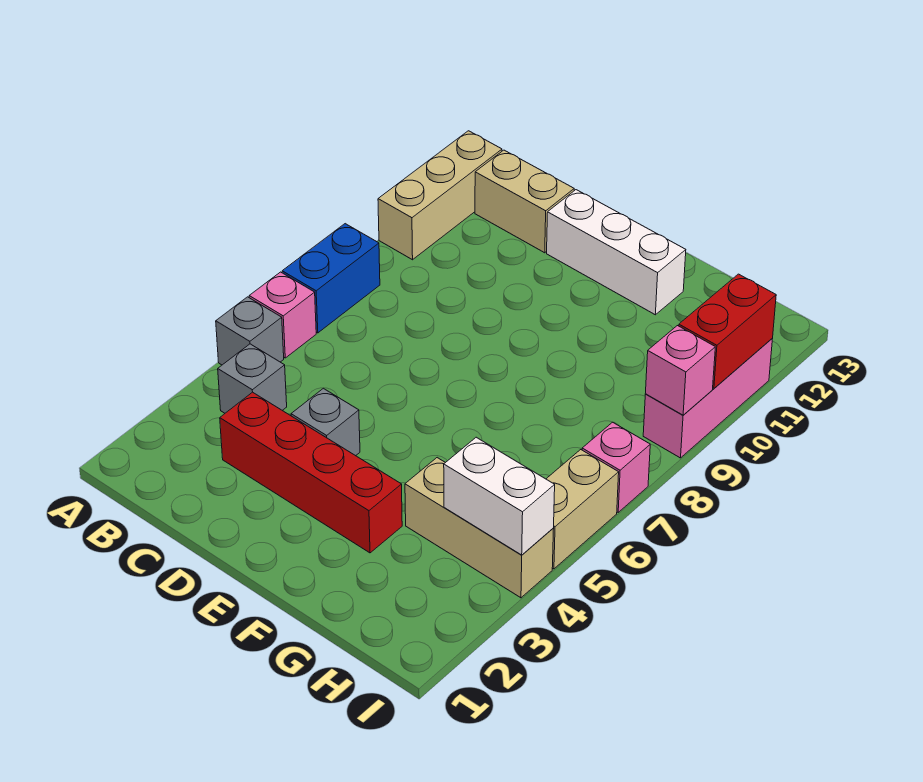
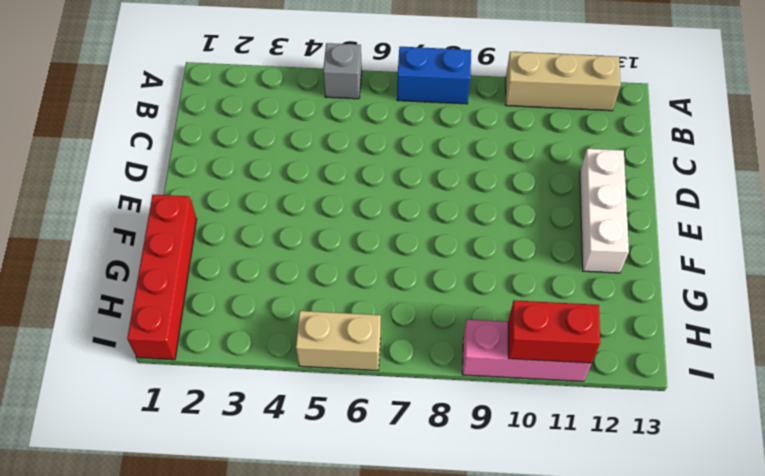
red 1x4 brick [127,195,197,360] -> red 1x4 brick moved to [220,392,402,553]
none -> pink 1x1 brick [249,272,316,358]
none -> grey 1x1 brick [218,344,287,413]
none -> tan 1x2 brick [475,150,574,253]

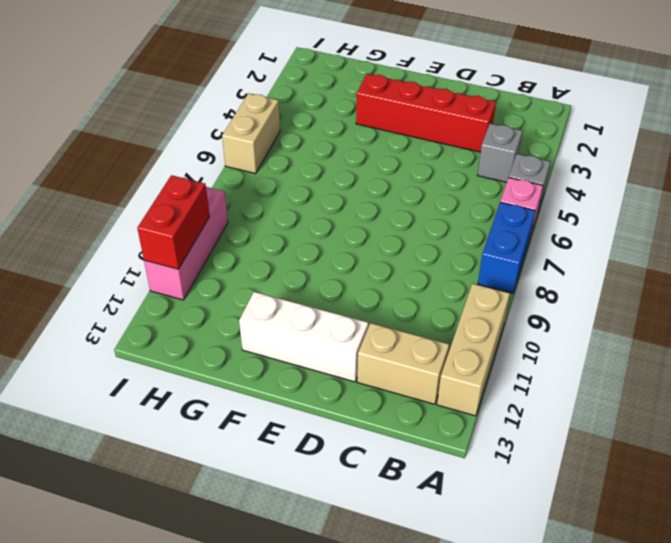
none -> grey 1x1 brick [291,388,360,456]
none -> tan 1x3 brick [405,458,554,598]
none -> pink 1x1 brick [582,422,650,512]

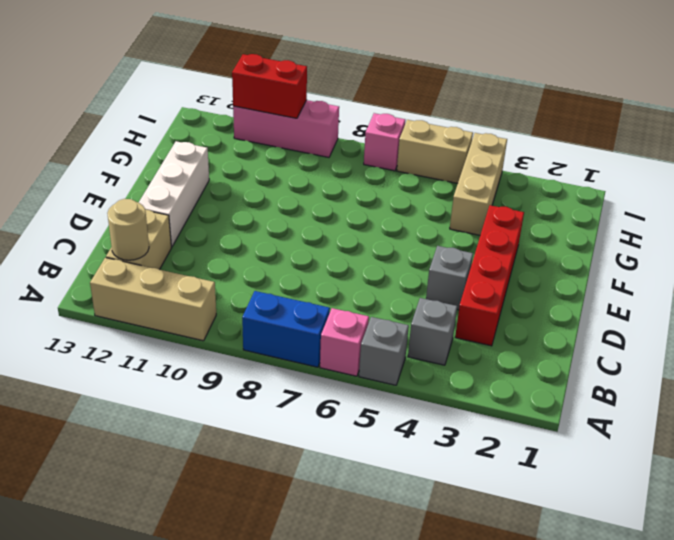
tan 1x1 round brick [107,199,149,260] -> none
none -> white 1x2 brick [444,437,555,555]
none -> pink 1x1 brick [645,326,715,415]

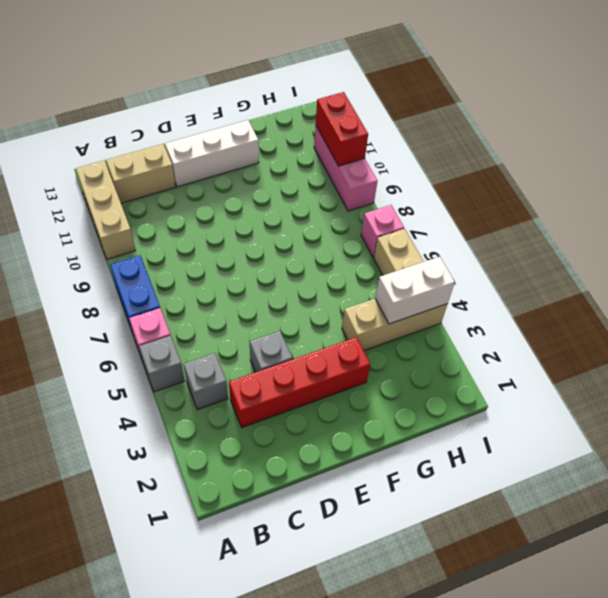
none -> pink 1x1 brick [645,326,715,415]

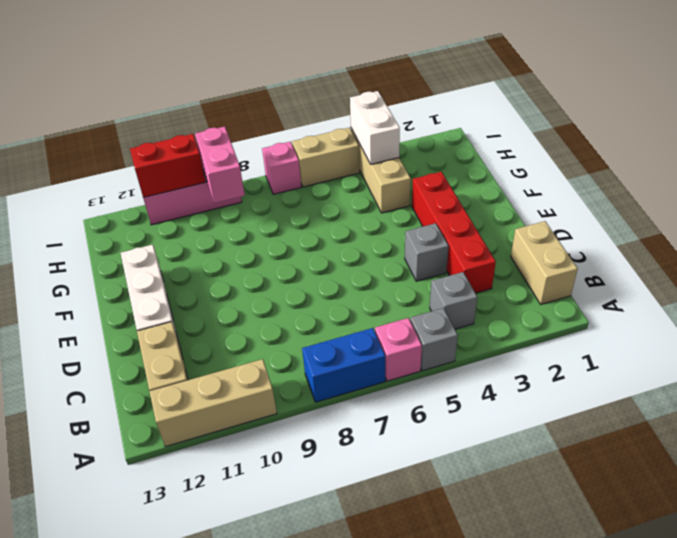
tan 1x2 brick [511,221,578,304] -> none
pink 1x2 brick [195,126,245,203] -> pink 1x1 brick [645,326,715,415]

